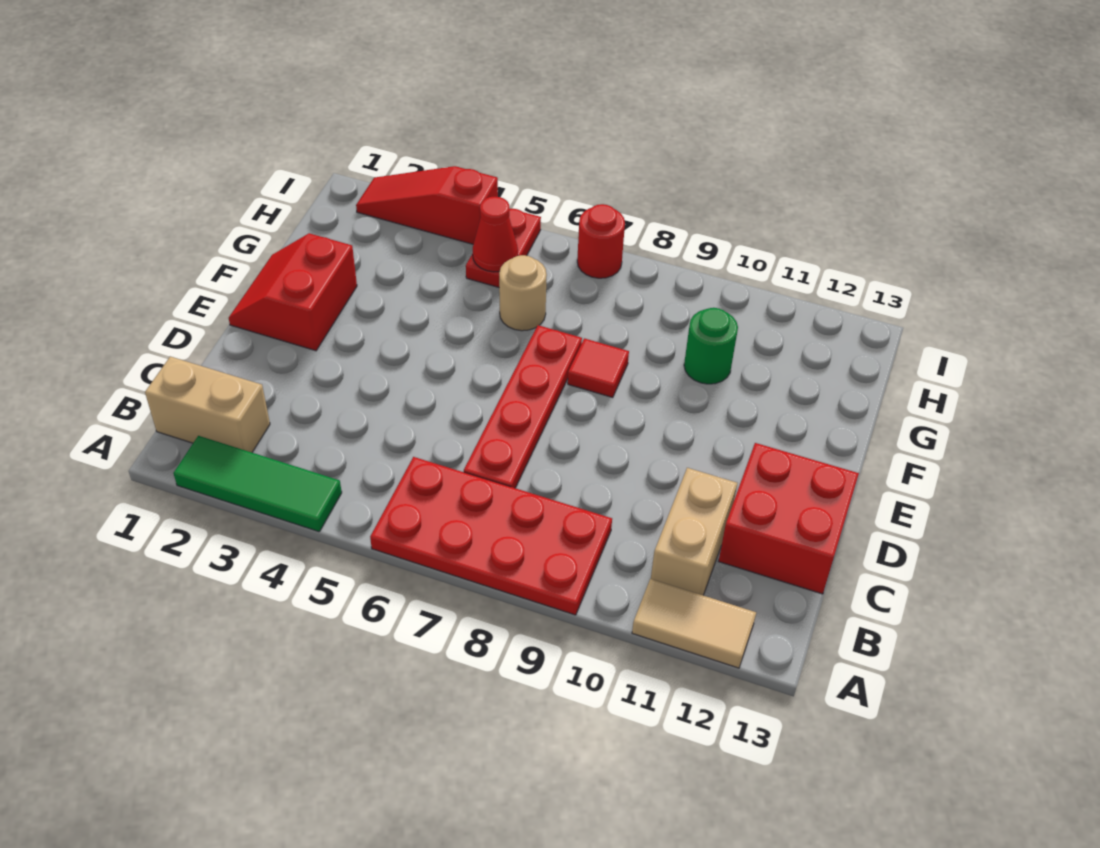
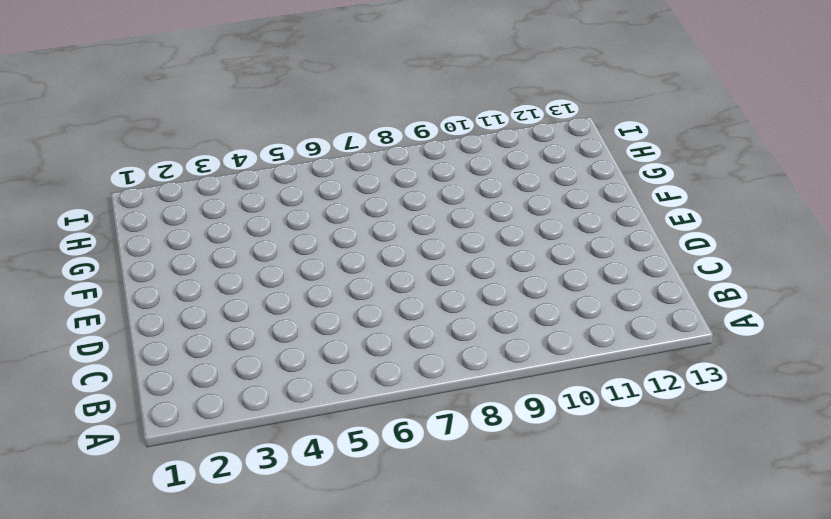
none -> green 1x3 tile [173,436,342,532]
none -> red 2x4 plate [370,457,612,615]
none -> tan 1x2 tile [632,579,756,668]

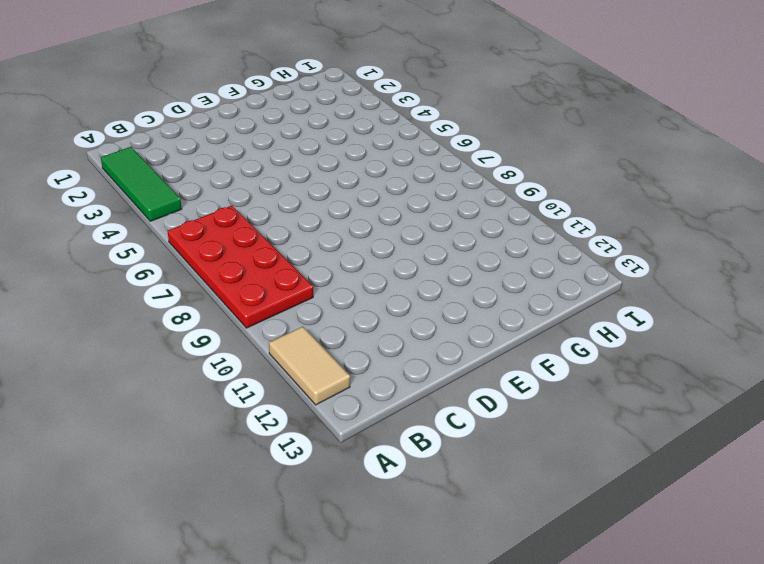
none -> tan 1x2 brick [145,357,270,452]
none -> tan 1x2 brick [651,468,737,595]
none -> red 1x4 plate [464,325,582,488]

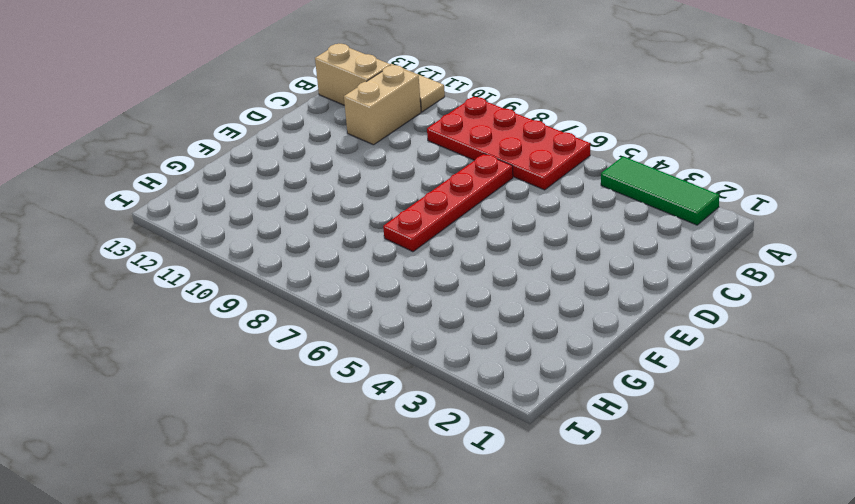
tan 1x2 brick [315,44,391,105] -> tan 1x2 brick moved to [145,357,270,452]
none -> red 2x2 brick [719,443,859,594]
none -> red 2x2 slope [229,233,357,351]
none -> red 1x1 tile [568,338,629,397]

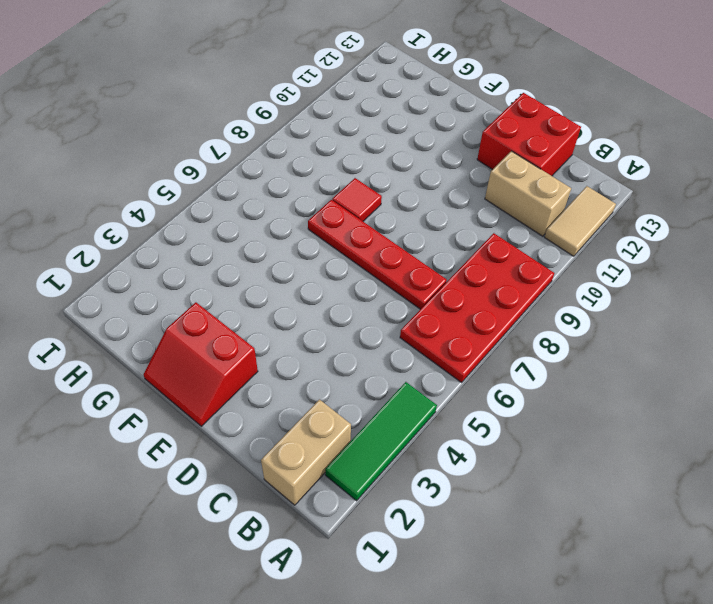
none -> tan 1x1 round brick [499,255,547,331]
none -> green 1x1 round brick [684,308,738,384]
none -> red 1x2 plate [466,208,541,287]

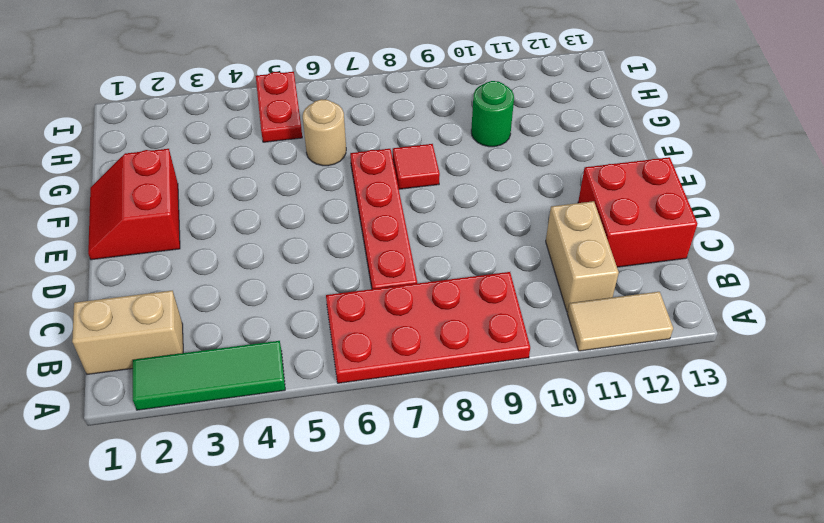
none -> red 1x3 slope [356,166,498,244]
none -> red 1x1 round brick [577,204,625,278]
none -> red 1x1 cone [473,197,518,272]

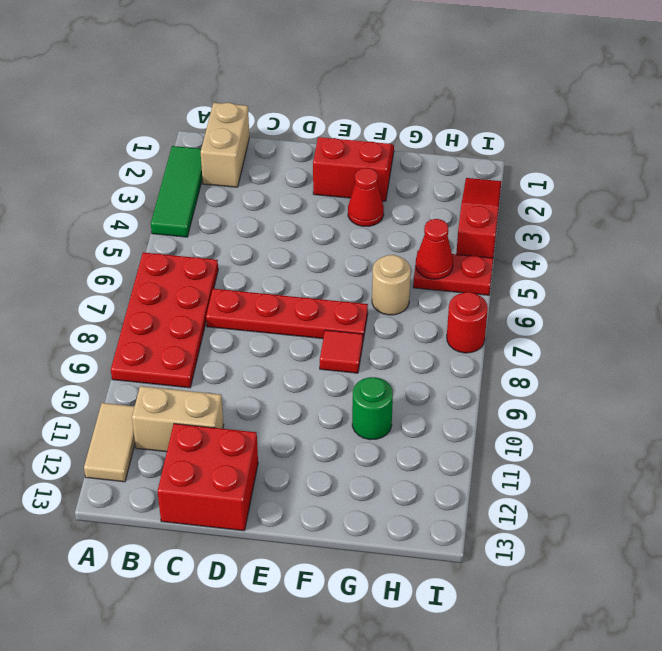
red 1x1 cone [348,168,384,226] -> none

